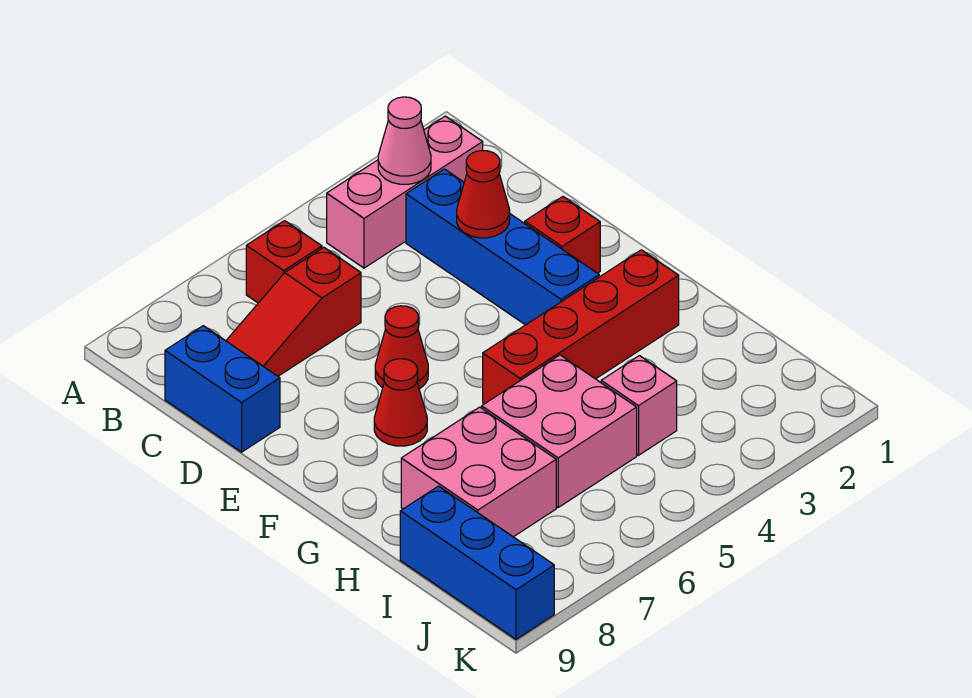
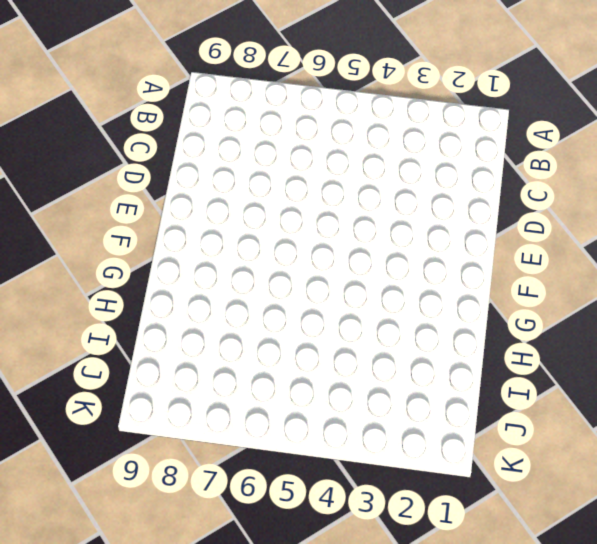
none -> pink 1x3 brick [327,116,483,268]
none -> red 1x1 brick [246,221,322,303]
none -> blue 1x4 brick [406,169,599,325]

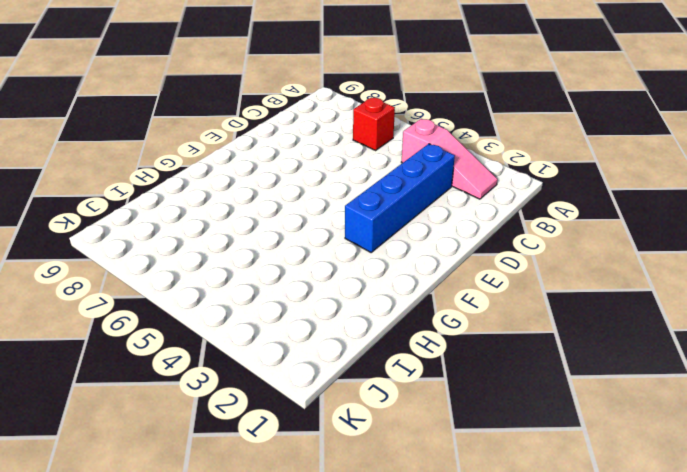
pink 1x3 slope [401,119,498,199] -> pink 1x3 brick [327,116,483,268]
none -> red 1x3 slope [226,247,361,376]
none -> blue 1x2 brick [165,326,280,452]
none -> red 1x1 brick [525,197,600,273]

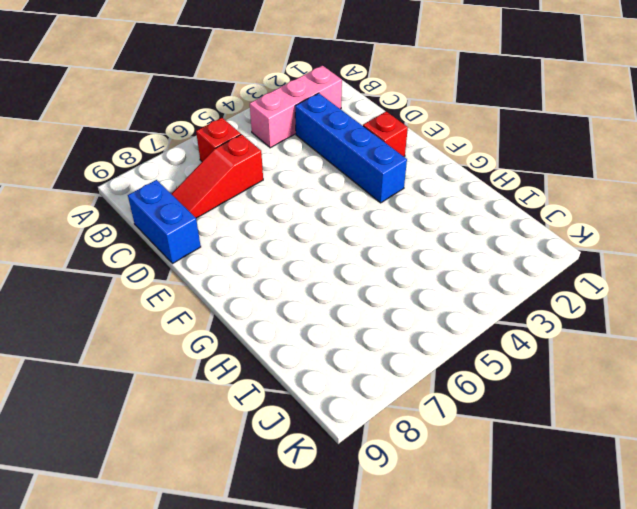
none -> red 1x1 cone [375,306,428,389]
none -> red 1x1 cone [374,359,427,446]
none -> red 1x4 brick [483,250,679,404]

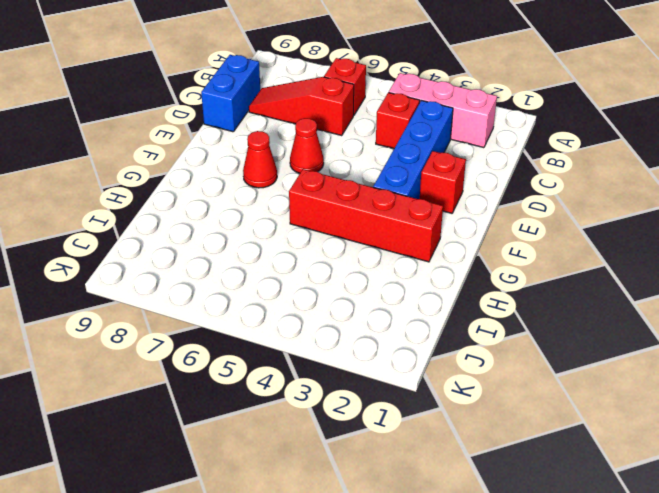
red 1x1 brick [376,92,420,149] -> none
none -> pink 2x2 brick [482,355,637,507]
none -> pink 2x2 brick [401,407,556,537]
none -> pink 1x1 brick [601,356,677,455]

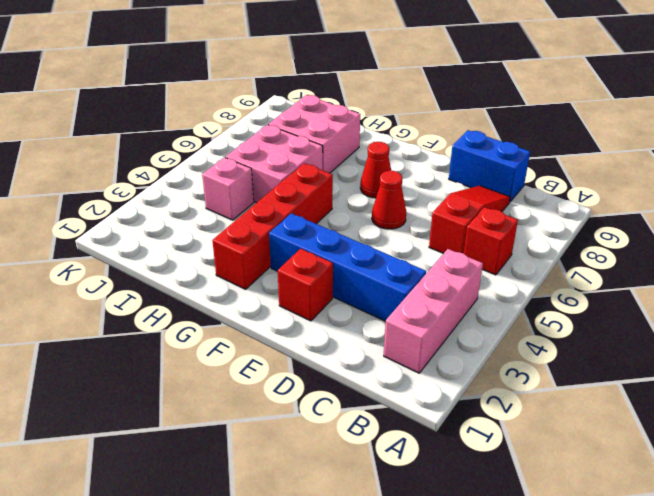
none -> blue 1x3 brick [400,486,554,639]
none -> pink 1x1 cone [378,97,431,184]
none -> red 1x1 cone [457,150,510,238]

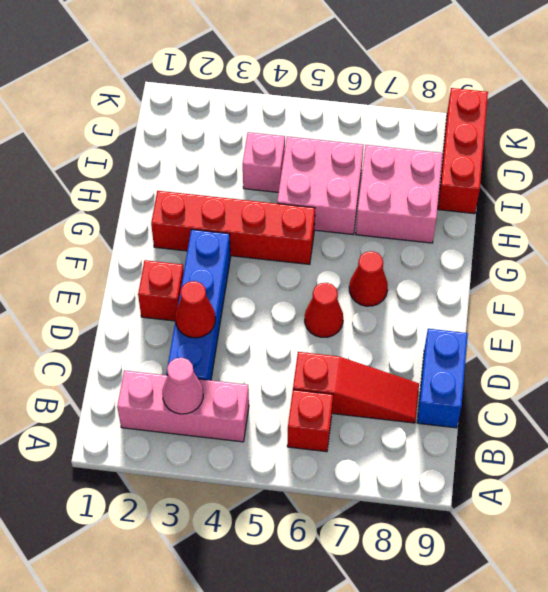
red 1x3 brick [438,88,488,214] -> blue 1x3 brick [400,486,554,639]

